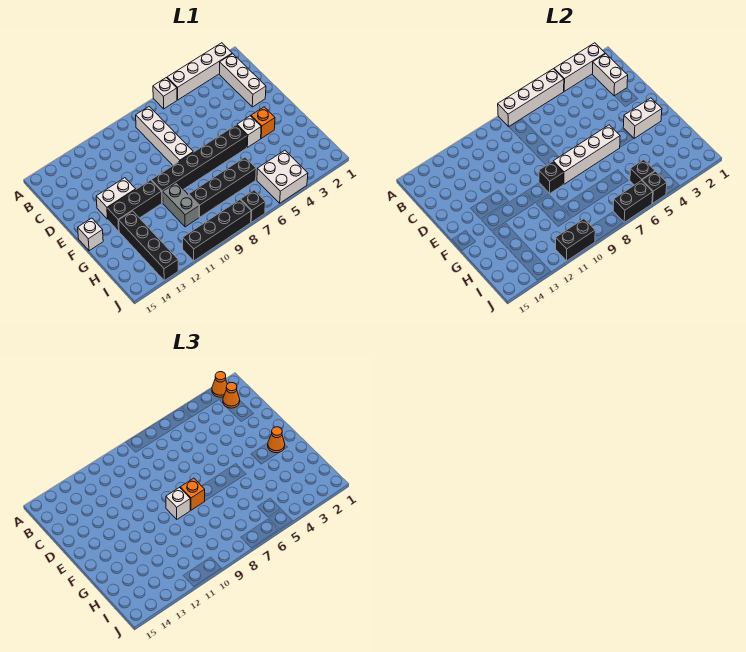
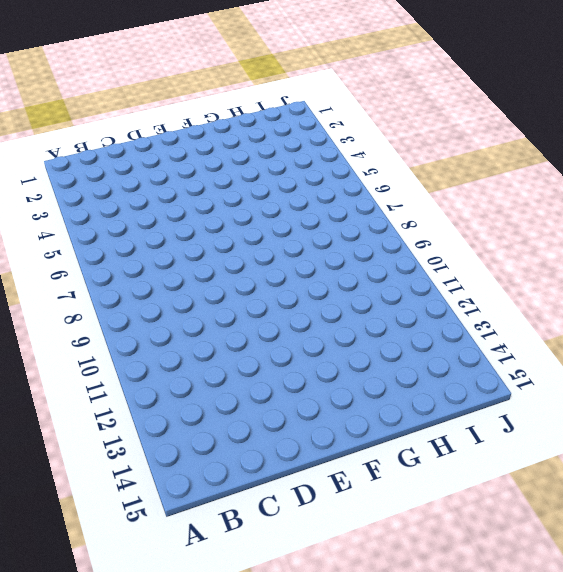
none -> white 1x4 brick [167,43,232,100]
none -> white 1x1 brick [153,78,177,109]
none -> white 1x3 brick [219,54,266,107]
none -> white 1x4 brick [136,107,193,165]

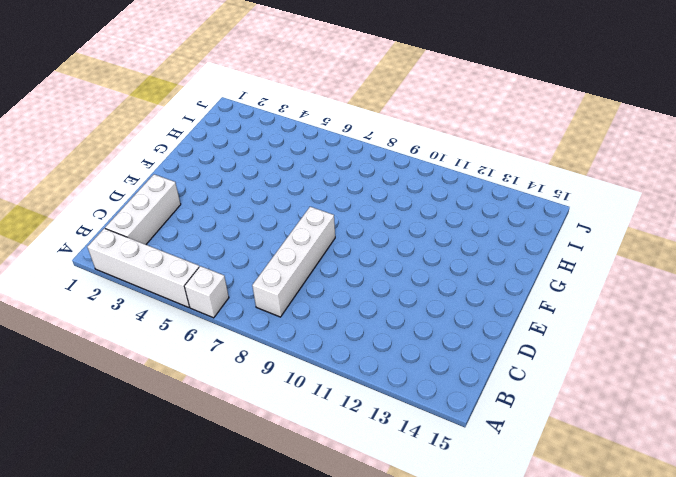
none -> white 1x2 brick [96,178,136,219]
none -> orange 1x1 brick [251,107,275,138]
none -> white 1x1 brick [237,116,261,147]
none -> black 1x6 brick [151,125,247,203]

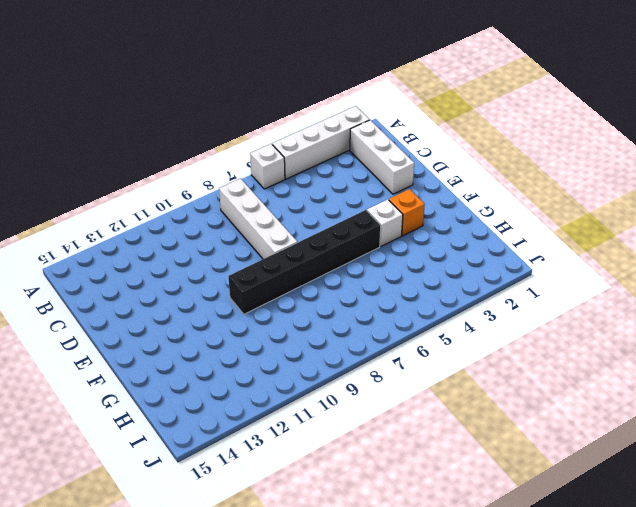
none -> white 1x2 brick [96,178,136,219]
none -> black 1x3 brick [107,180,162,231]
none -> white 1x1 brick [78,218,103,251]
none -> grey 1x2 brick [163,183,199,227]

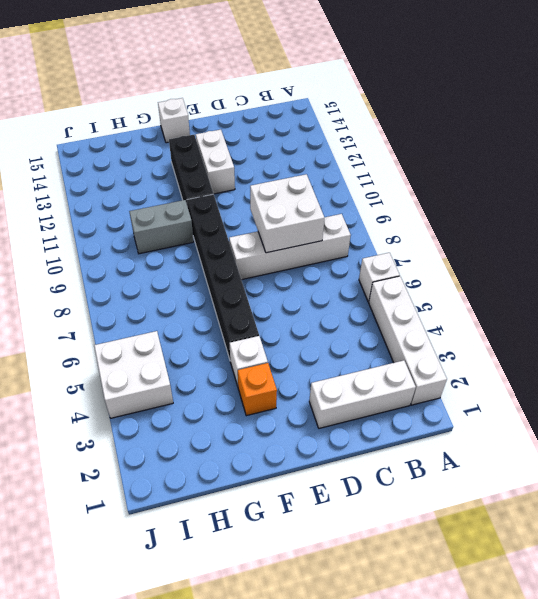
white 2x2 brick [250,174,325,253] -> none
none -> black 1x4 brick [119,211,178,280]
none -> black 1x4 brick [189,157,256,217]
none -> black 1x1 brick [241,190,265,222]
none -> black 1x4 brick [183,200,251,261]

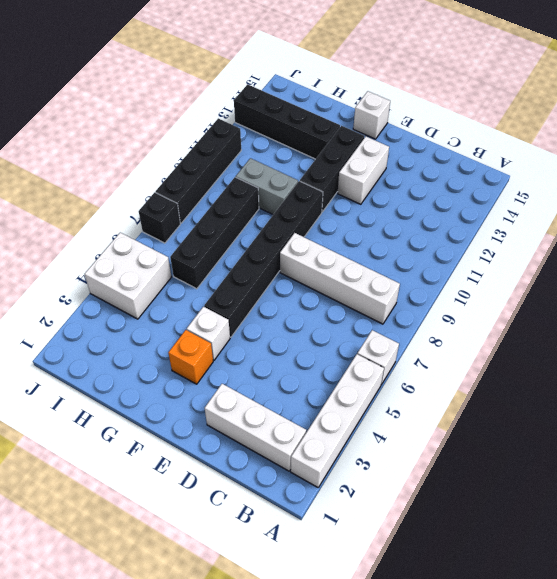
none -> white 1x3 brick [554,43,605,91]
none -> white 1x4 brick [498,69,564,127]
none -> white 1x2 brick [592,54,628,96]
none -> white 1x2 brick [623,98,662,138]

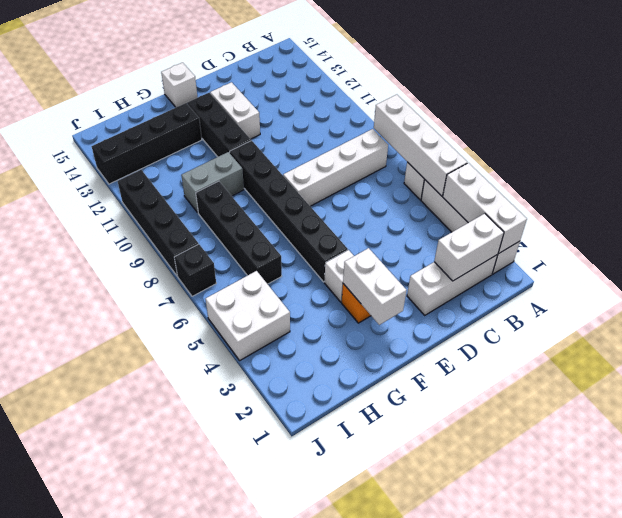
none -> white 1x4 brick [553,125,620,184]
none -> black 1x1 brick [539,162,563,193]
none -> black 1x1 brick [630,160,655,185]
none -> black 1x1 brick [642,171,667,203]

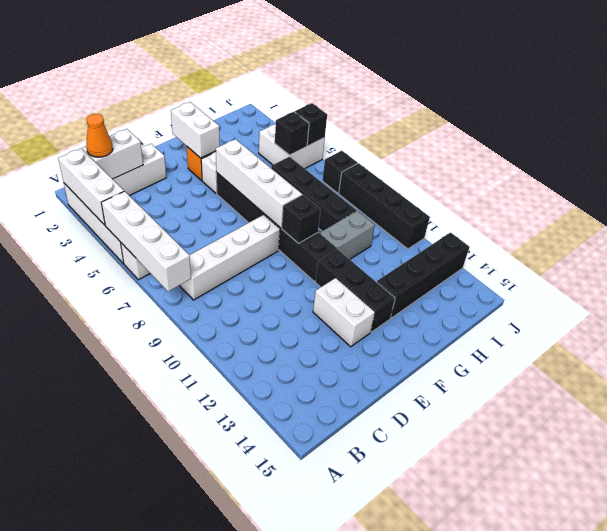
none -> white 1x1 brick [78,218,103,251]
none -> black 1x2 brick [613,180,653,222]
none -> black 1x2 brick [556,219,595,261]
none -> orange 1x1 cone [212,372,227,397]

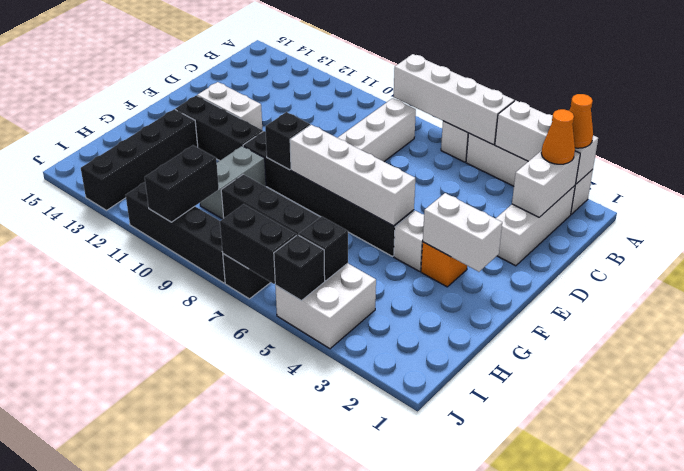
black 1x2 brick [145,145,219,222] -> black 1x2 brick turned to [556,219,595,261]
none -> white 1x1 brick [78,218,103,251]
none -> orange 1x1 cone [268,427,285,453]
none -> orange 1x1 brick [180,478,205,510]
none -> white 1x1 brick [166,488,190,519]

